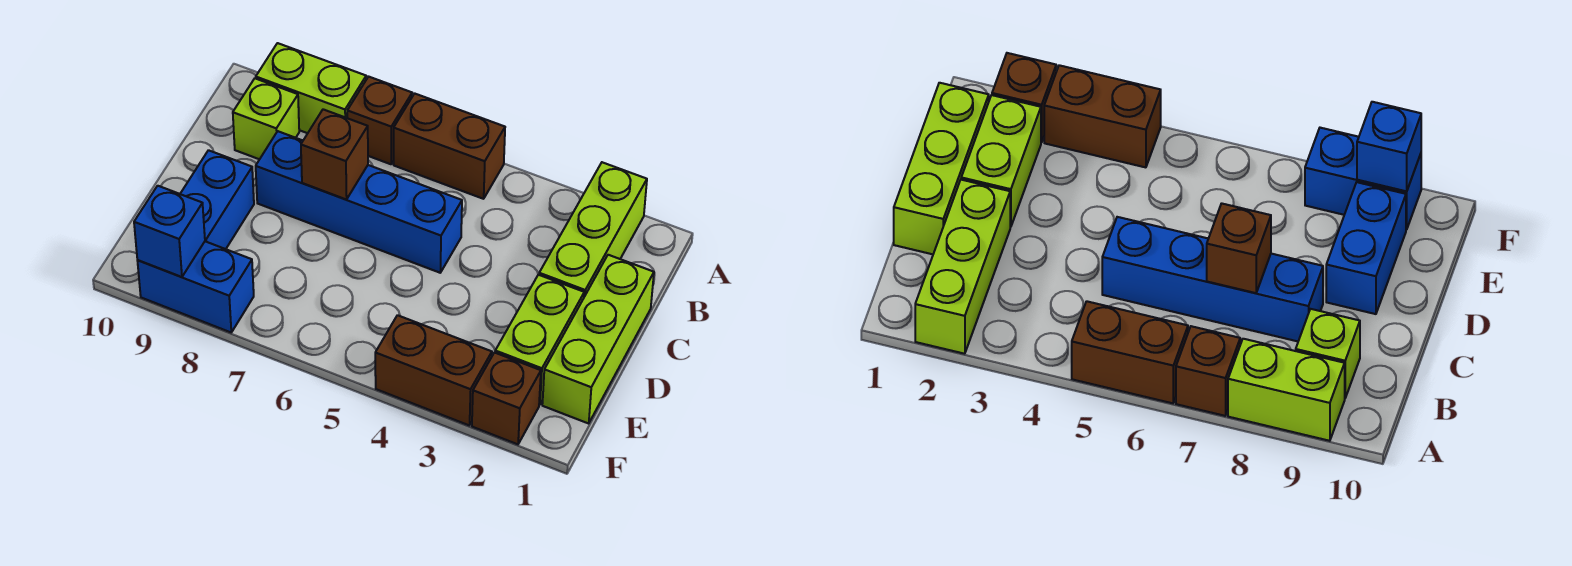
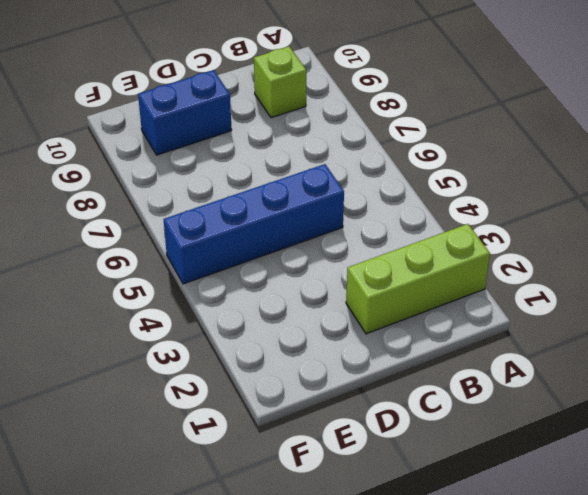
blue 1x4 brick [164,164,344,284] -> blue 1x4 brick turned to [256,131,462,273]
none -> brown 1x2 brick [394,93,505,199]
none -> brown 1x1 brick [347,77,412,164]
none -> lime 1x2 brick [256,43,366,133]

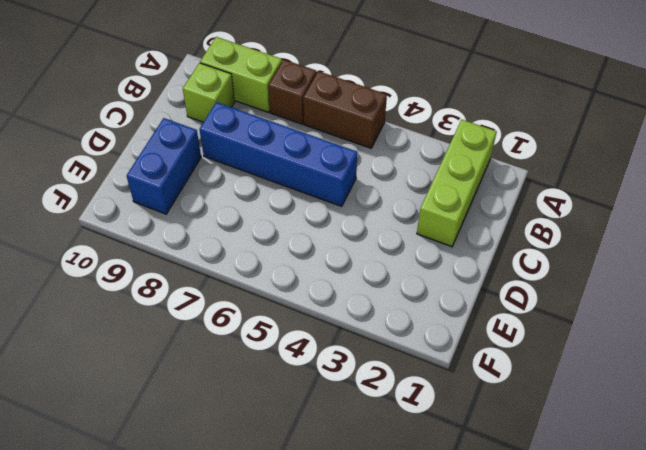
none -> lime 1x3 brick [542,255,654,423]
none -> lime 1x2 brick [495,275,584,405]
none -> brown 1x1 brick [472,353,541,444]

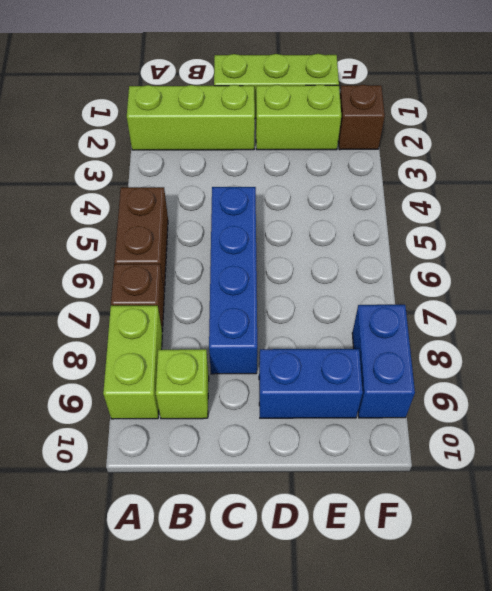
none -> brown 1x2 brick [375,315,492,425]
none -> brown 1x1 brick [301,109,368,200]
none -> blue 1x1 brick [134,186,205,277]

